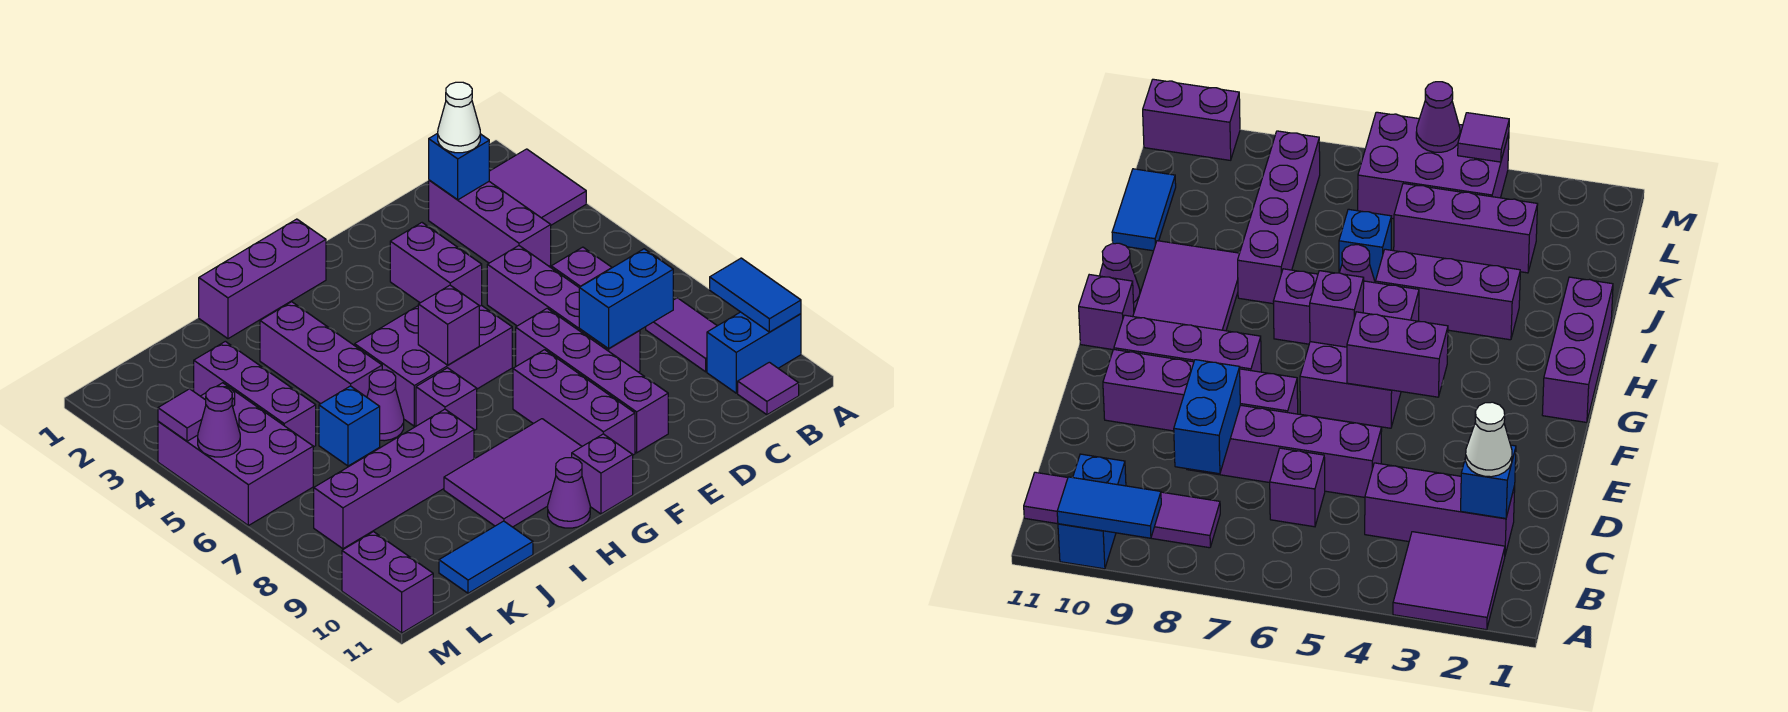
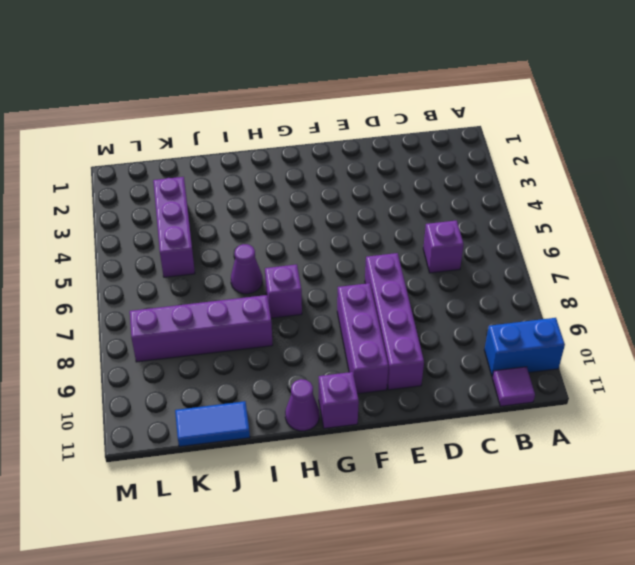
none -> purple 2x2 tile [489,149,586,225]
none -> purple 1x2 tile [646,298,717,372]
none -> purple 1x3 brick [429,180,551,266]
none -> purple 1x4 brick [487,246,640,372]

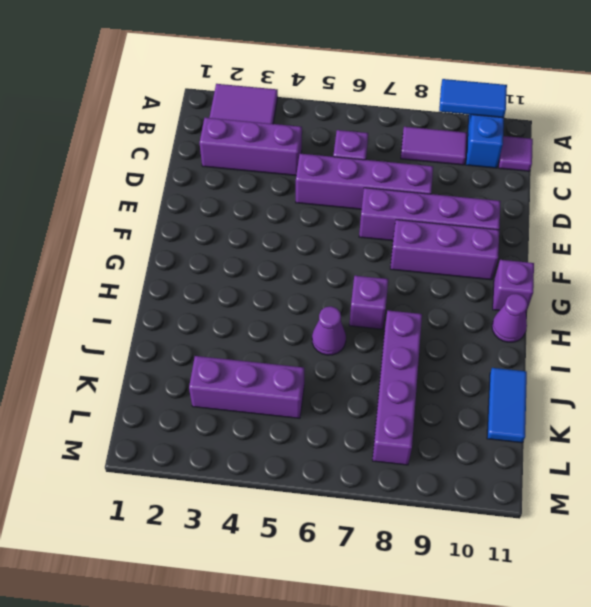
none -> purple 2x3 brick [355,305,512,426]
none -> purple 1x3 brick [199,219,326,339]
none -> purple 2x3 tile [444,419,582,527]
none -> purple 1x3 brick [260,302,382,404]

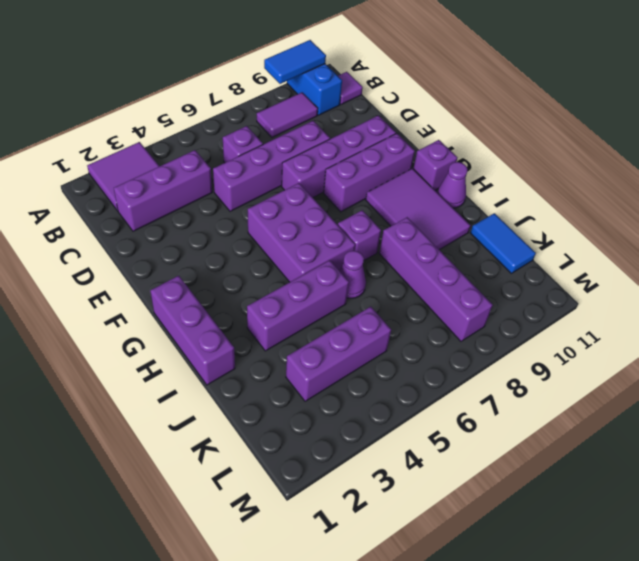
none -> blue 1x1 brick [319,386,380,466]
none -> purple 2x3 brick [158,383,313,526]
none -> purple 1x2 brick [342,532,433,633]
none -> blue 1x1 brick [429,133,489,200]

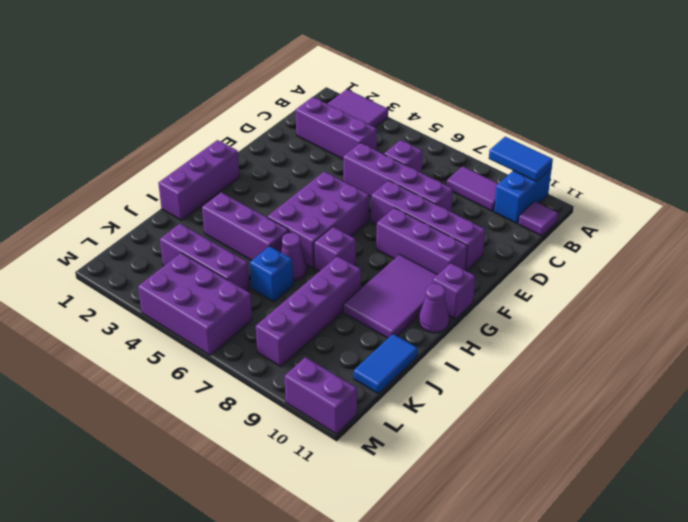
none -> blue 1x1 brick [429,133,489,200]
none -> blue 1x2 brick [579,249,673,349]
none -> purple 1x2 brick [390,223,482,306]
none -> purple 1x1 brick [418,285,479,365]

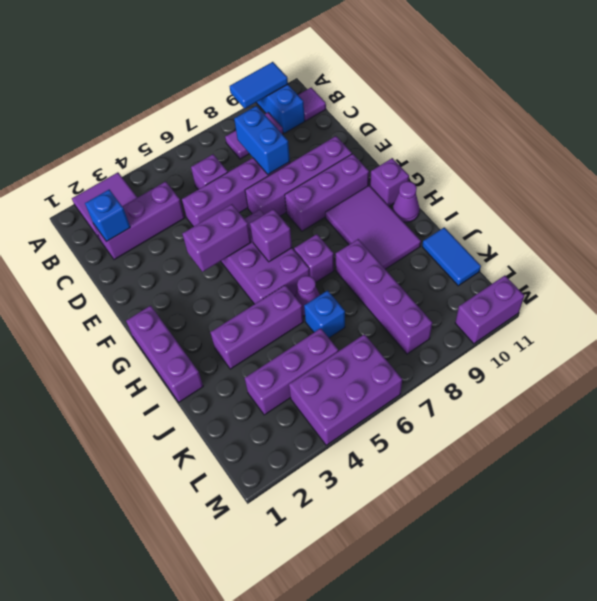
none -> purple 1x1 tile [158,389,206,441]
none -> purple 1x1 cone [198,387,240,457]
none -> white 1x1 cone [438,82,480,153]

